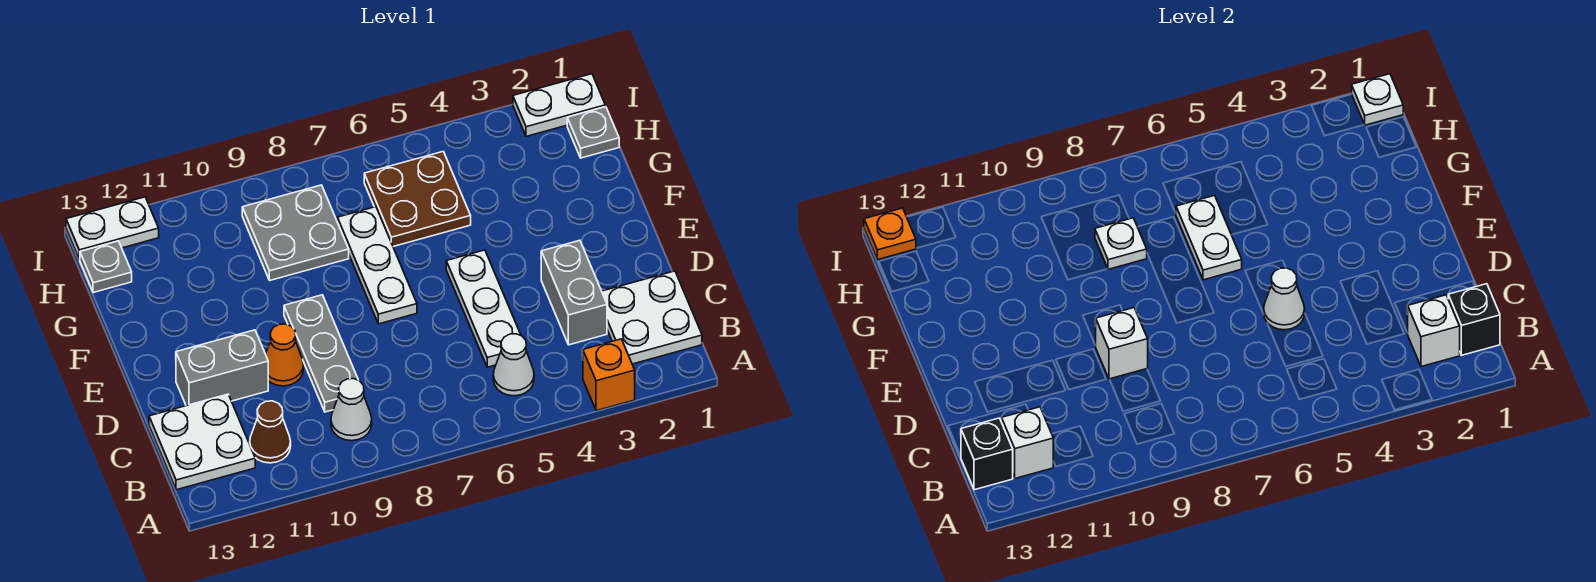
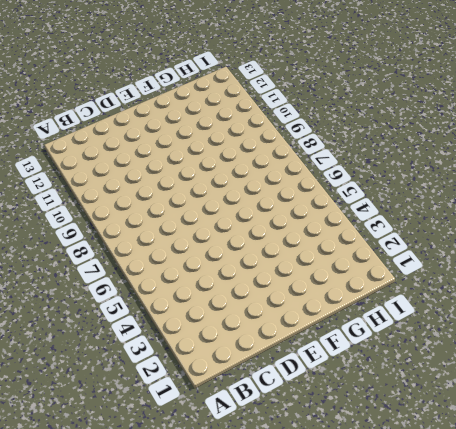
none -> orange 1x1 brick [583,339,635,411]
none -> white 2x2 plate [602,271,702,364]
none -> white 1x1 cone [493,334,534,396]

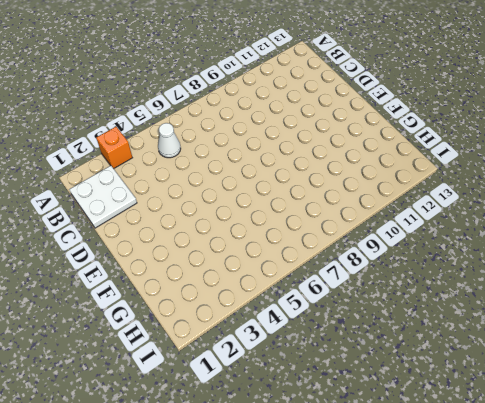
none -> white 1x1 cone [331,379,372,441]
none -> brown 1x1 cone [250,401,291,463]
none -> white 2x2 plate [149,394,255,490]

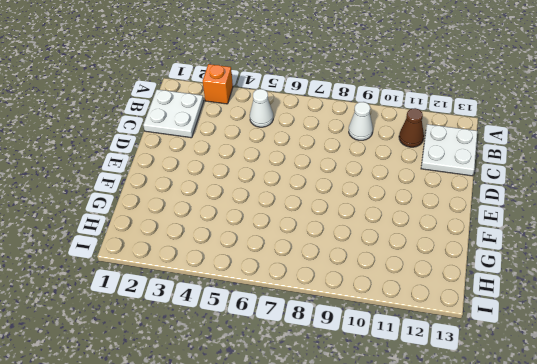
none -> grey 1x2 brick [541,240,607,345]
none -> white 1x3 plate [446,250,521,367]
none -> grey 1x3 plate [284,295,358,412]

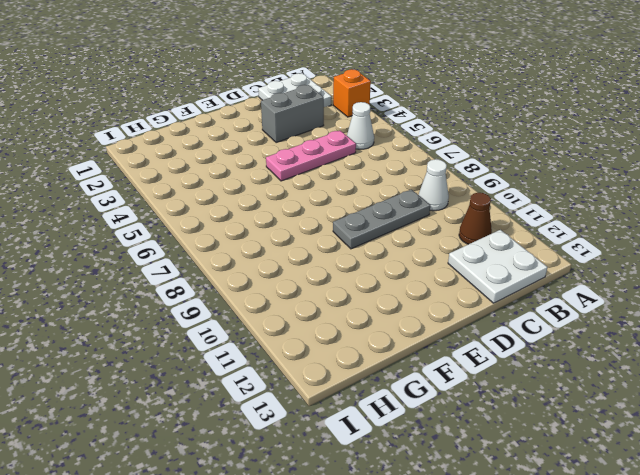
pink 1x3 plate [266,131,356,181] -> white 1x3 plate [446,250,521,367]
none -> orange 1x1 cone [266,324,303,386]
none -> grey 1x2 brick [176,330,268,406]
none -> white 1x3 plate [337,207,417,324]

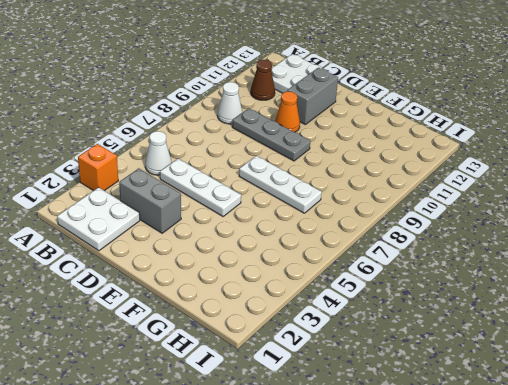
none -> brown 2x2 plate [364,152,471,247]
none -> grey 2x2 plate [242,185,349,280]
none -> grey 1x1 plate [567,107,619,158]

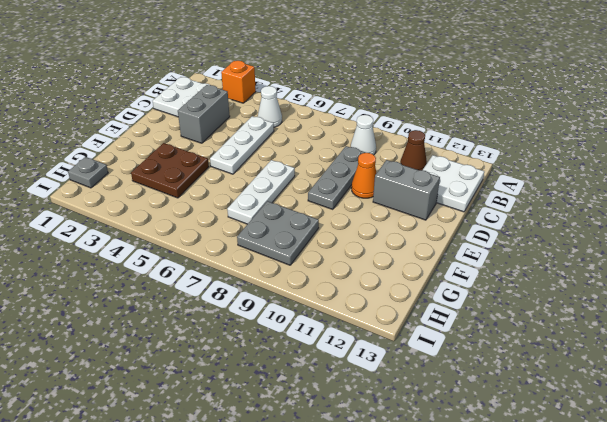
brown 2x2 plate [131,143,209,198] -> brown 2x2 plate moved to [364,152,471,247]
none -> grey 1x1 plate [80,241,132,293]
none -> white 1x2 plate [513,74,605,136]
none -> white 1x2 plate [66,197,159,260]

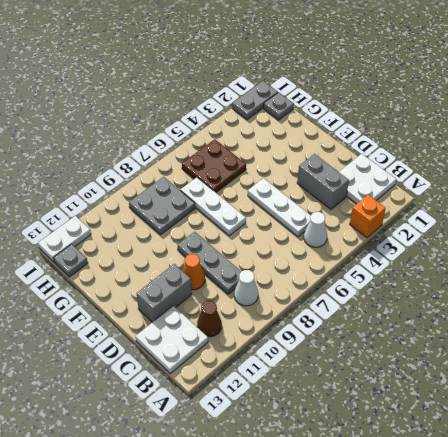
grey 1x2 plate [232,81,278,120] -> white 1x2 plate [513,74,605,136]
none -> black 1x1 brick [1448,284,1500,355]
none -> white 1x1 brick [1407,295,1460,367]
none -> white 1x1 brick [1002,407,1053,478]

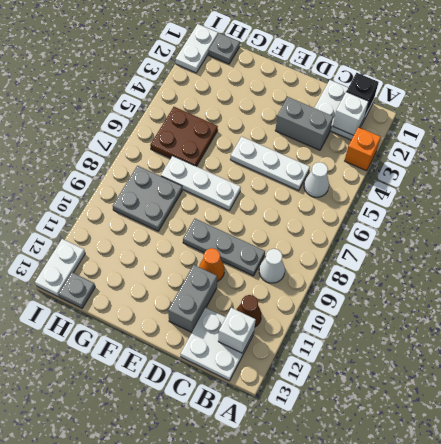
none -> black 1x1 brick [961,418,1013,490]
none -> white 1x1 cone [1264,268,1305,330]
none -> white 1x1 brick [1096,308,1148,379]

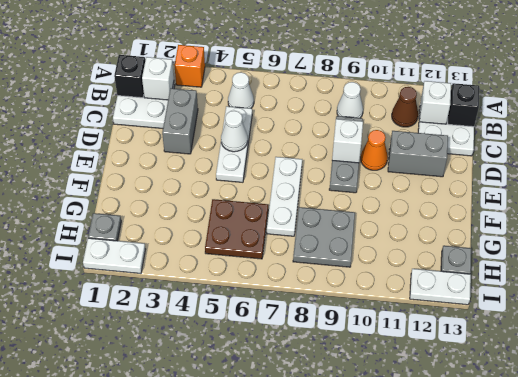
none -> white 1x2 plate [1176,196,1242,280]
none -> white 1x1 plate [1095,218,1147,269]
none -> white 1x1 plate [1352,74,1403,125]

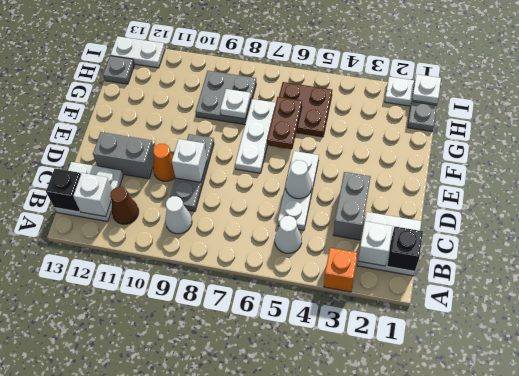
brown 1x2 plate [267,97,302,149] -> white 1x2 plate [1176,196,1242,280]
none -> orange 1x1 plate [864,208,916,260]

